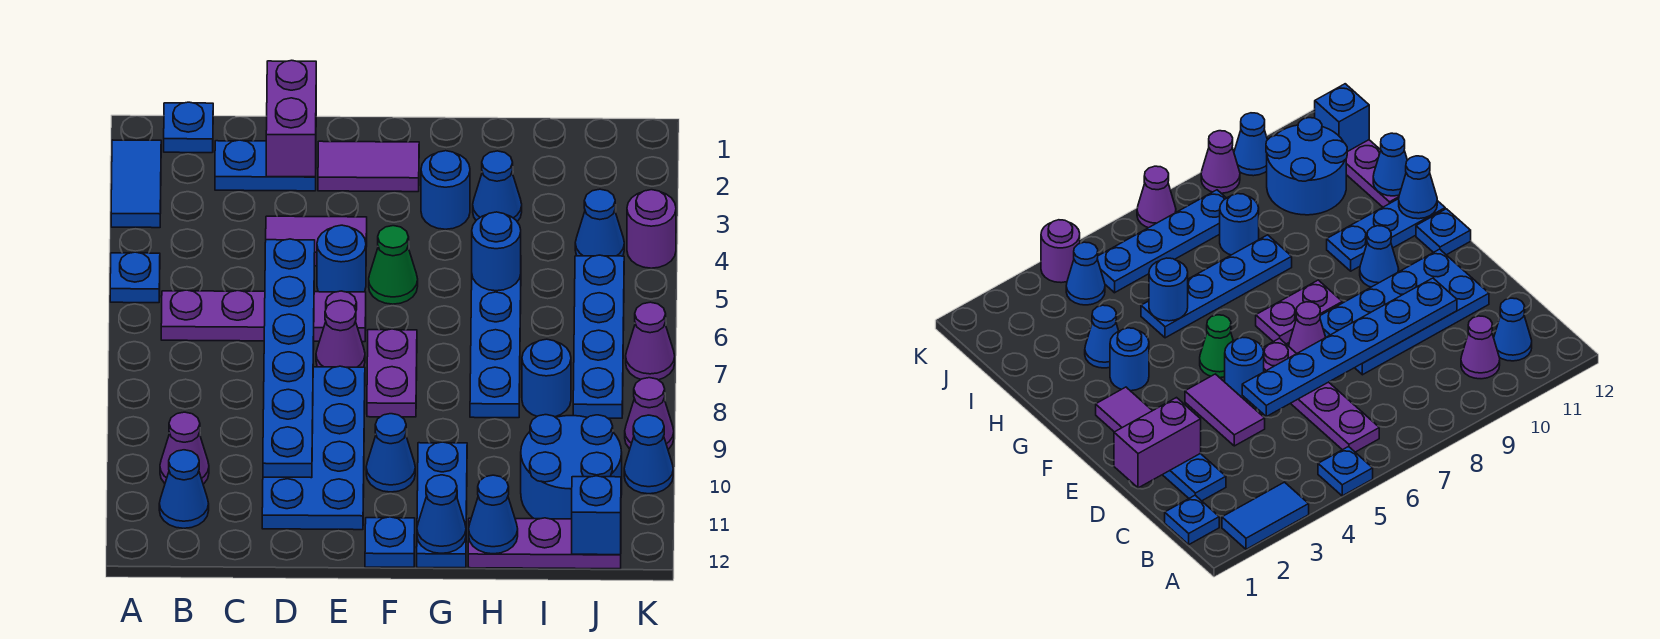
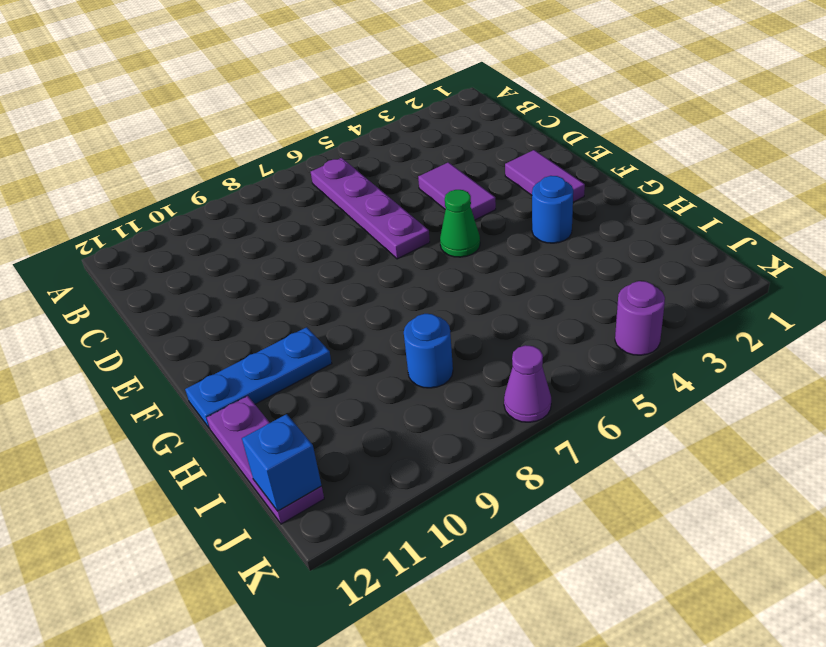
none -> blue 1x2 tile [111,140,161,228]
none -> blue 1x1 plate [110,252,160,303]
none -> blue 1x1 plate [164,102,213,153]
none -> purple 1x1 cone [160,412,209,484]

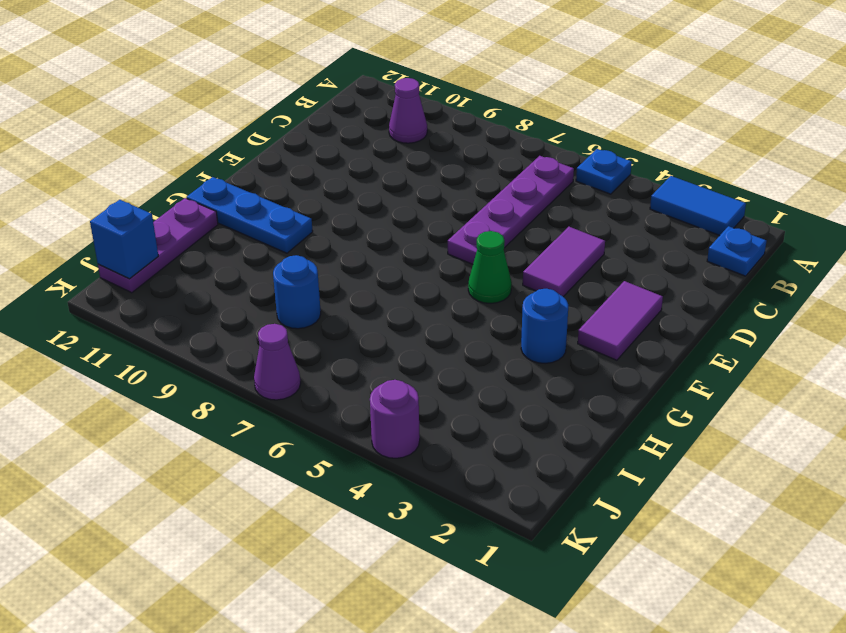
none -> blue 1x1 cone [159,450,209,528]
none -> blue 1x2 plate [215,140,316,191]
none -> blue 2x4 plate [262,366,365,530]
none -> blue 1x1 round brick [317,225,366,292]

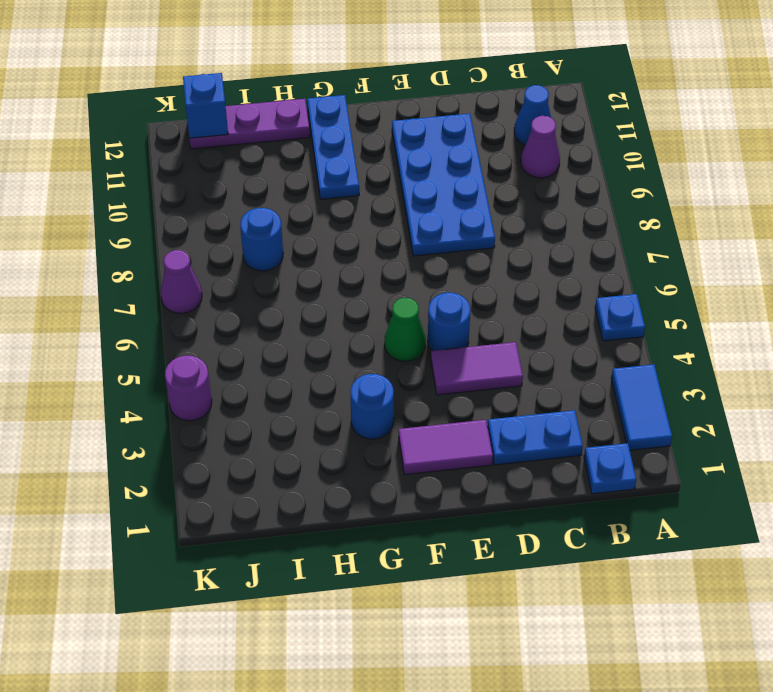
none -> purple 1x4 plate [161,290,366,342]
none -> purple 1x1 cone [316,300,365,367]
none -> purple 1x2 plate [367,329,417,417]
none -> blue 1x1 cone [366,414,415,492]

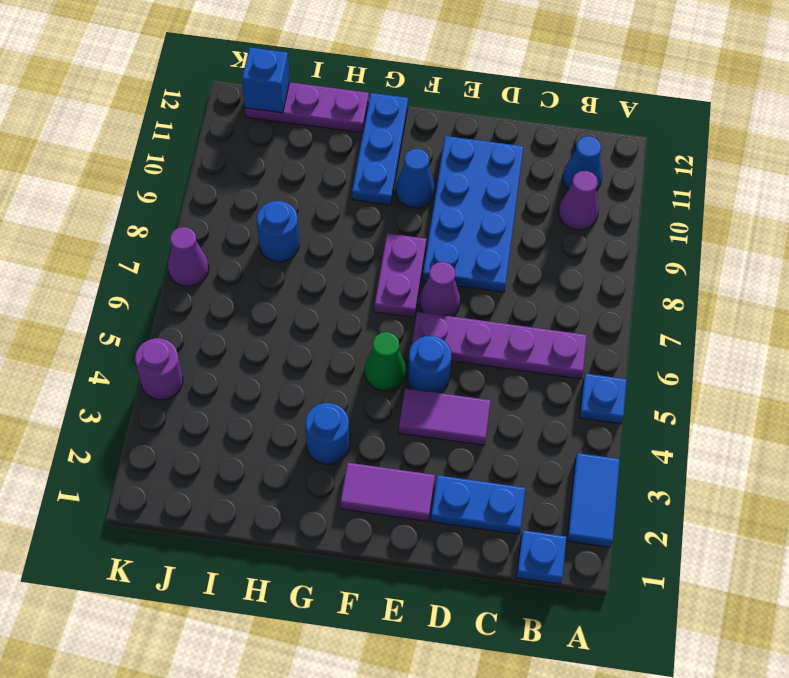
none -> blue 1x1 plate [365,517,415,567]
none -> blue 1x1 cone [473,151,522,222]
none -> blue 1x4 plate [470,275,521,418]
none -> blue 2x2 round brick [521,415,622,519]

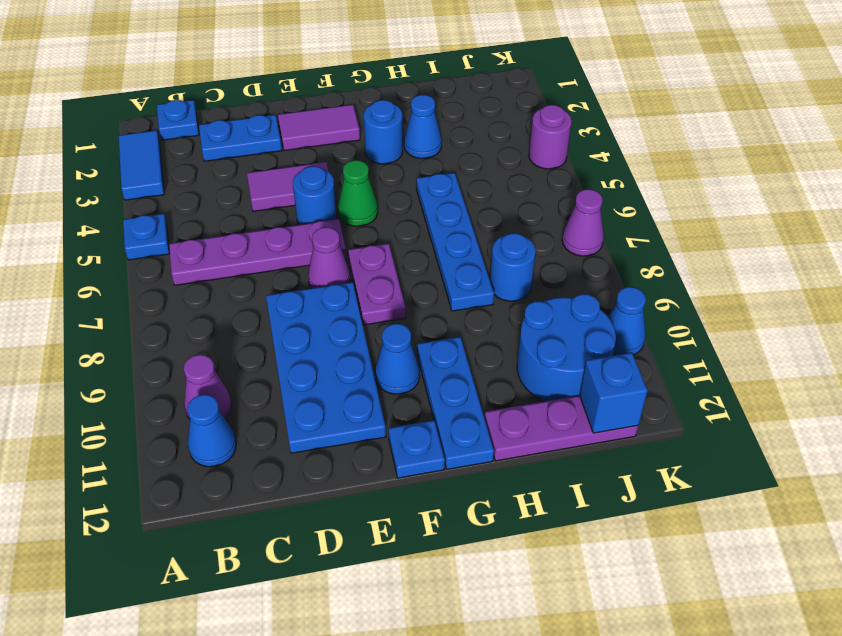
none -> blue 1x1 cone [575,189,624,256]
none -> blue 1x4 plate [573,255,624,418]
none -> purple 1x1 cone [625,378,674,449]
none -> purple 1x2 brick [266,60,316,177]

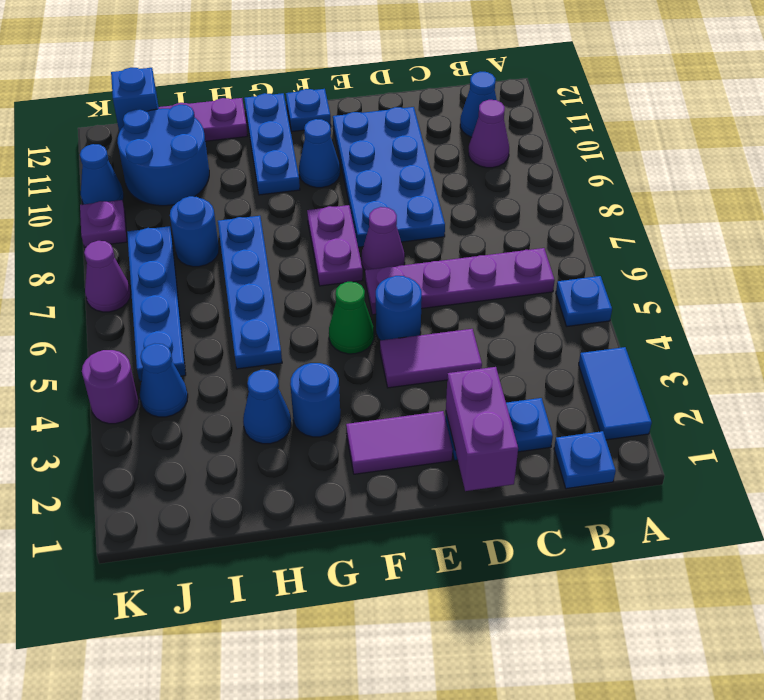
purple 1x1 plate [80,200,127,247] -> purple 1x1 cone [625,378,674,449]
none -> blue 1x6 plate [263,239,315,478]
none -> blue 1x1 cone [417,475,466,553]
none -> blue 1x1 round brick [472,212,521,291]
none -> blue 1x1 cone [469,475,518,554]

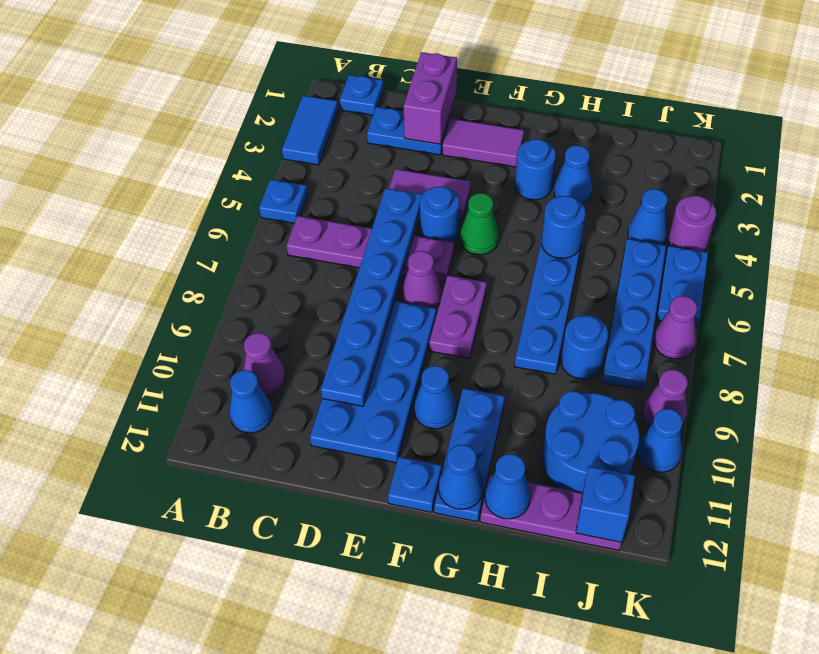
blue 1x2 plate [656,246,708,327] -> none

